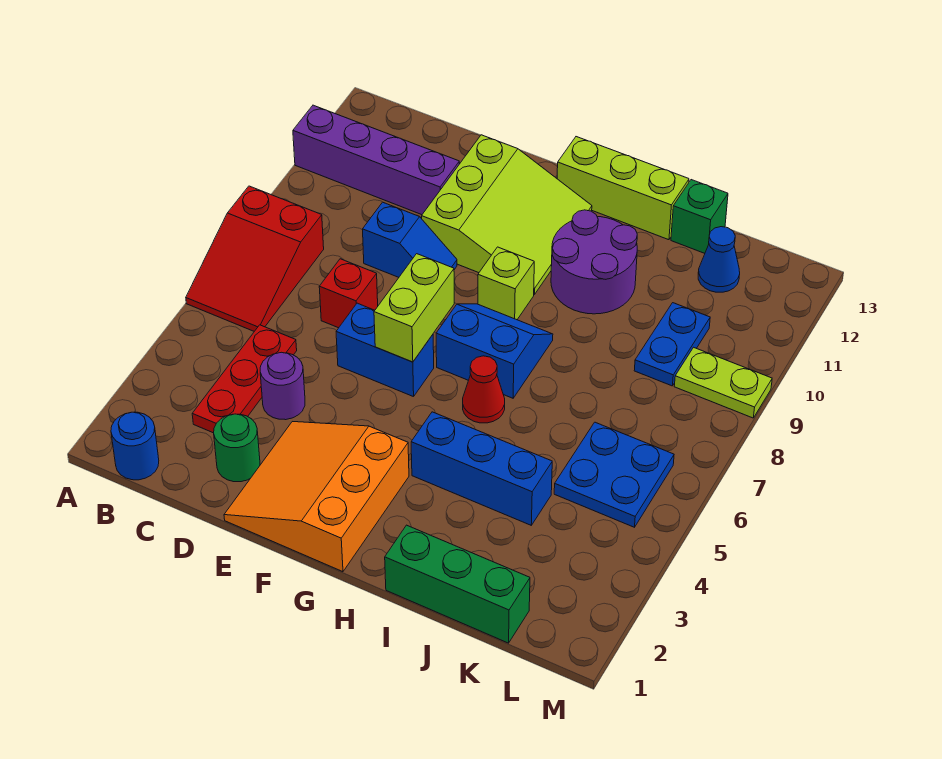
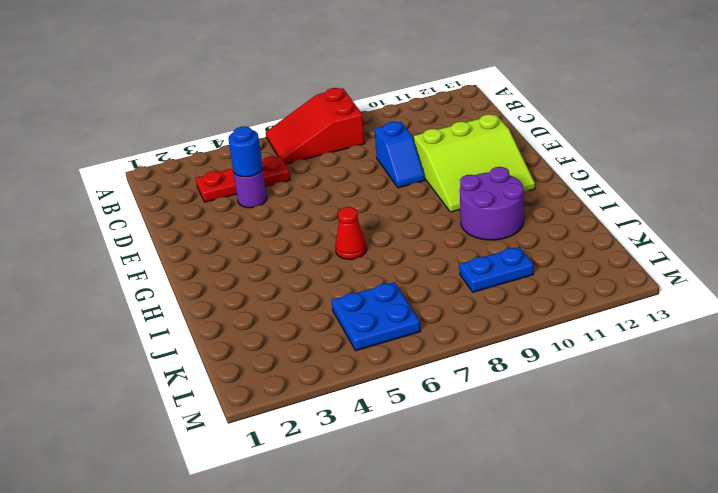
blue 1x1 round brick [228,126,263,177] -> blue 1x1 round brick moved to [111,412,159,480]
none -> purple 1x4 brick [293,105,459,215]
none -> green 1x1 round brick [214,414,260,482]
none -> red 1x1 brick [319,259,378,328]

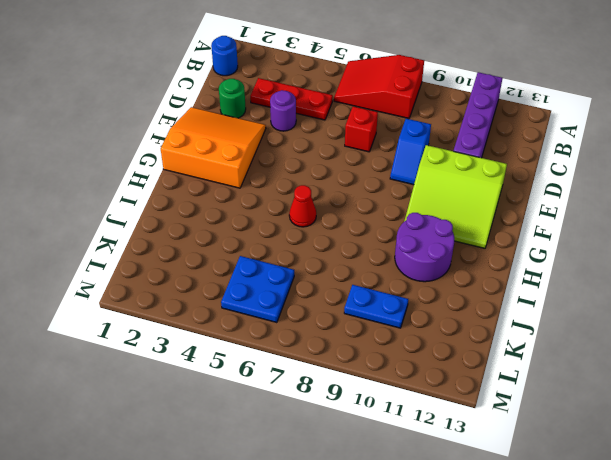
none -> blue 1x2 brick [336,303,434,397]
none -> blue 2x2 slope [436,304,553,398]
none -> lime 1x1 brick [478,247,534,320]

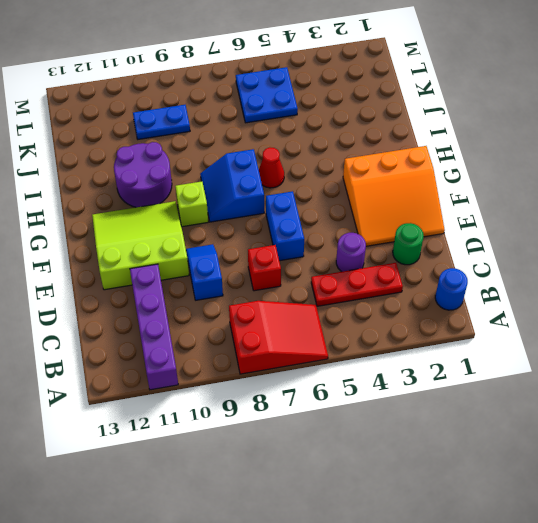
none -> lime 1x3 brick [557,137,689,240]
none -> blue 1x3 brick [411,412,552,525]
none -> green 1x3 brick [385,525,530,643]

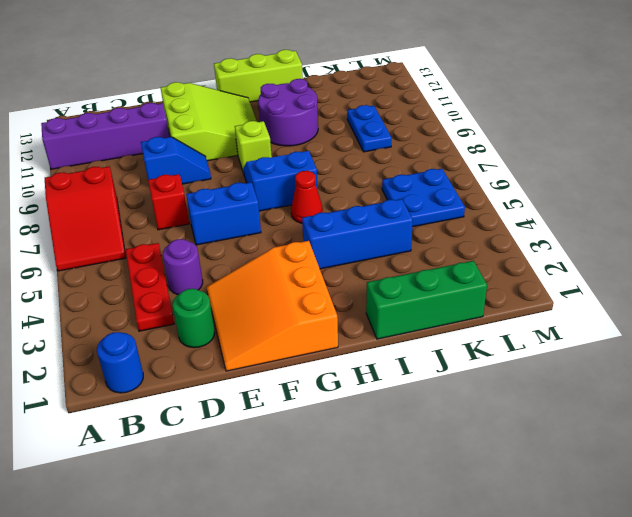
none -> green 1x1 brick [671,180,728,253]
none -> blue 1x1 cone [698,227,740,292]
none -> lime 1x2 plate [674,347,772,418]

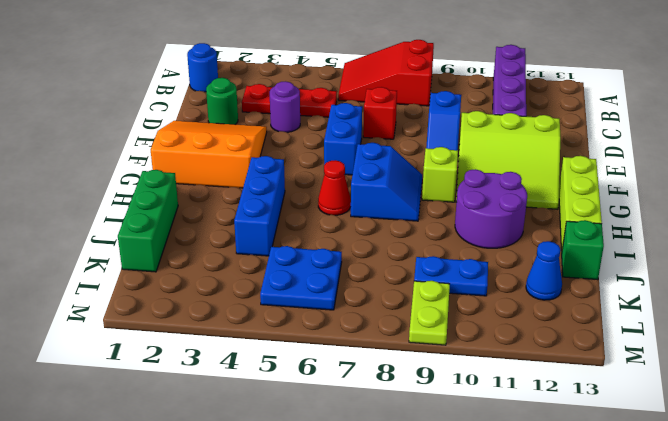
none -> lime 1x2 brick [374,254,454,362]

